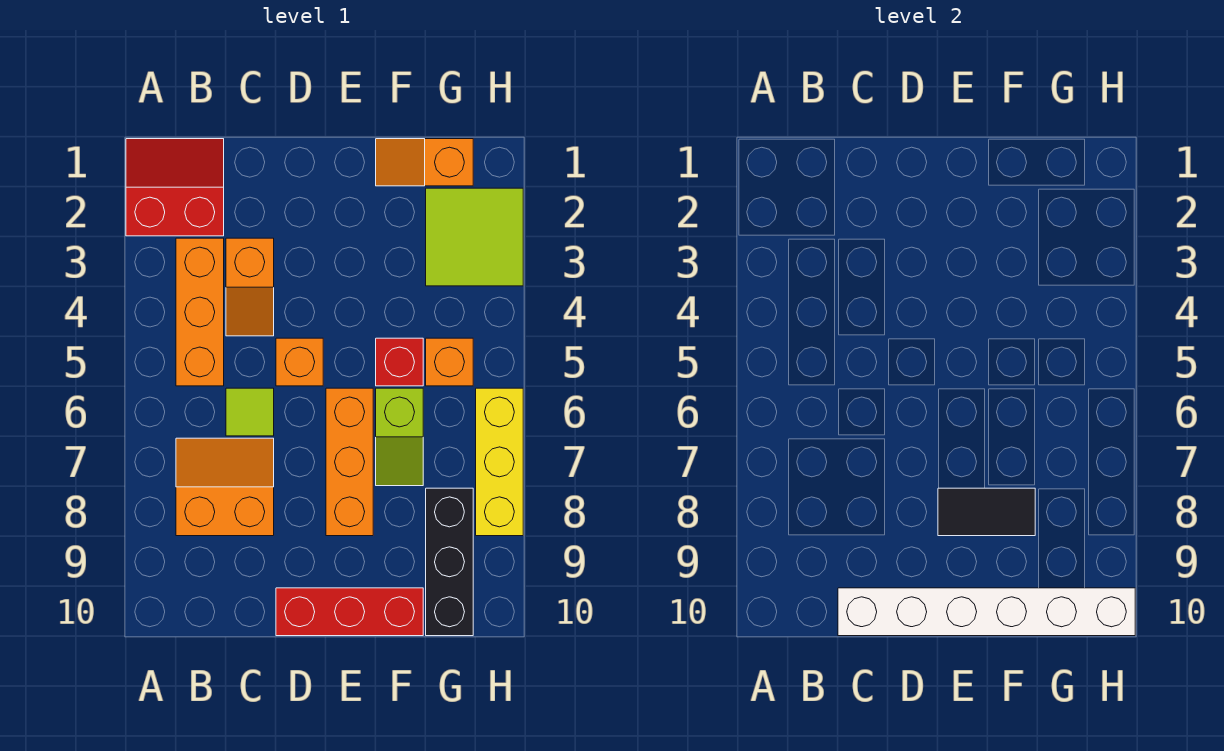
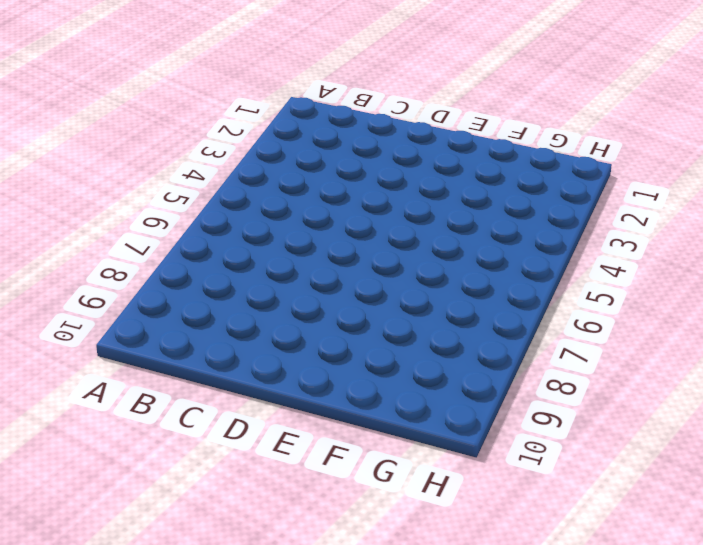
none -> red 2x2 slope [126,139,224,236]
none -> orange 1x3 brick [176,238,224,386]
none -> orange 2x2 slope [176,438,274,536]

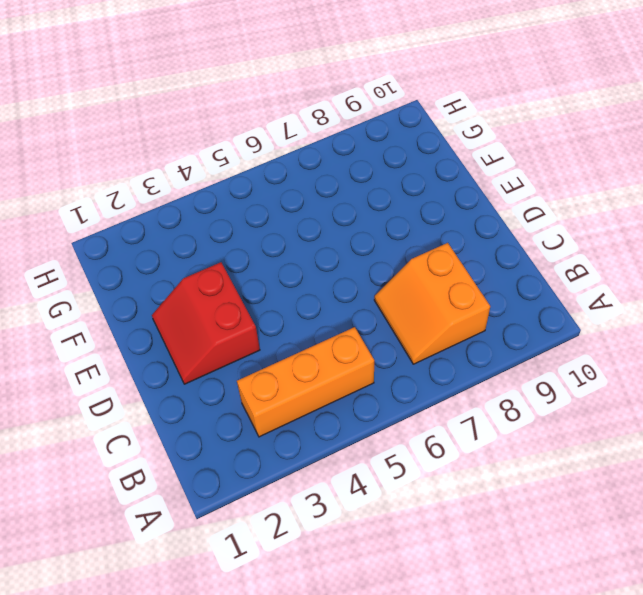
red 2x2 slope [152,262,260,384] -> red 2x2 slope moved to [126,139,224,236]
none -> orange 1x2 slope [226,238,274,336]
none -> lime 1x1 tile [226,388,274,436]
none -> orange 1x1 brick [276,338,323,386]

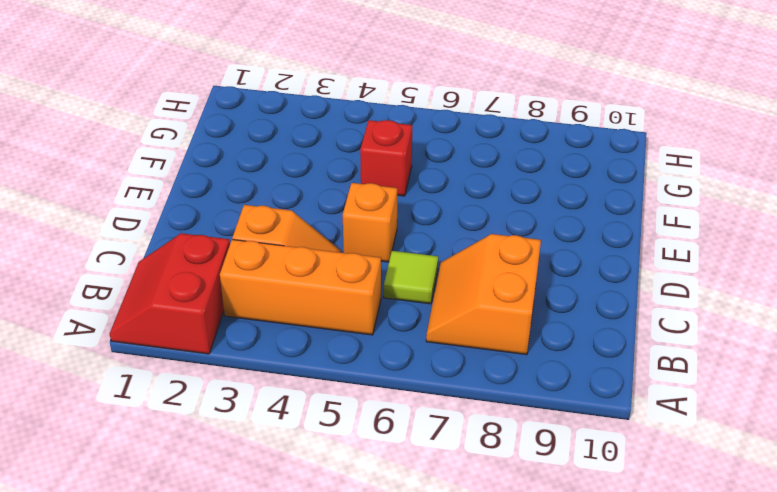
none -> red 1x3 brick [276,588,423,636]
none -> orange 1x3 brick [326,388,373,536]
none -> orange 1x2 slope [376,139,473,186]

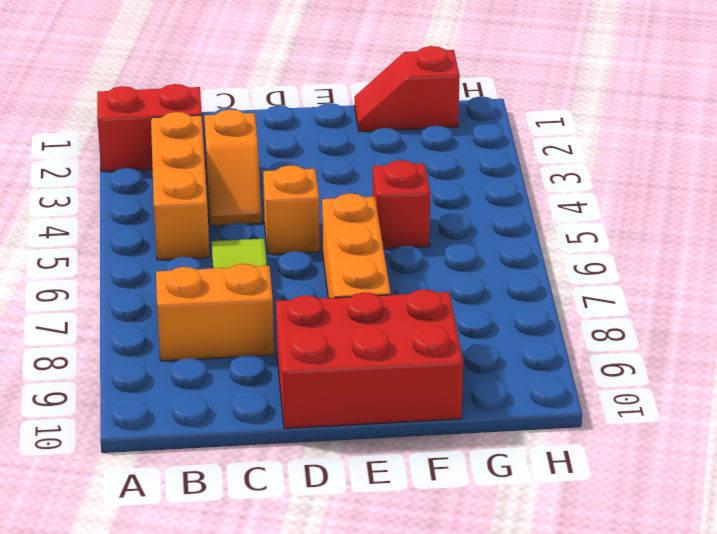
red 2x3 brick [276,289,463,428] -> red 1x3 brick [276,588,423,636]
red 1x2 slope [355,46,460,132] -> orange 1x2 slope [376,139,473,186]
none -> lime 1x2 slope [376,388,423,486]
none -> lime 2x2 tile [426,188,523,286]
none -> orange 1x1 brick [426,338,473,386]

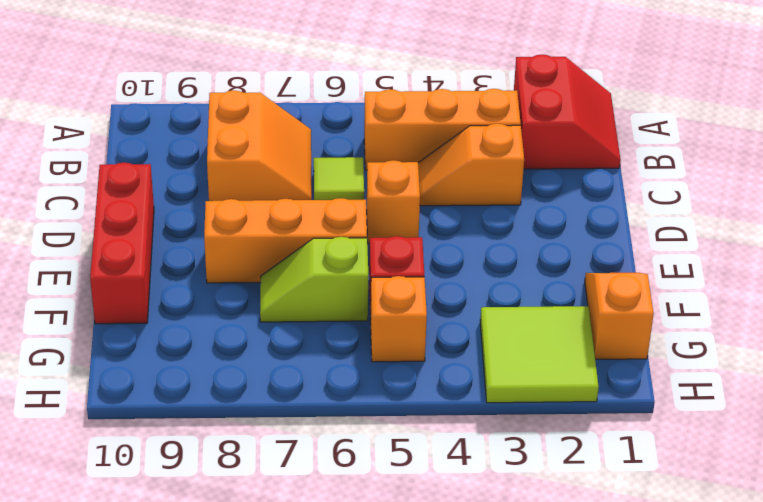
none -> black 1x3 brick [426,488,473,636]
none -> yellow 1x3 brick [476,388,523,536]
none -> white 1x6 brick [838,588,1135,636]

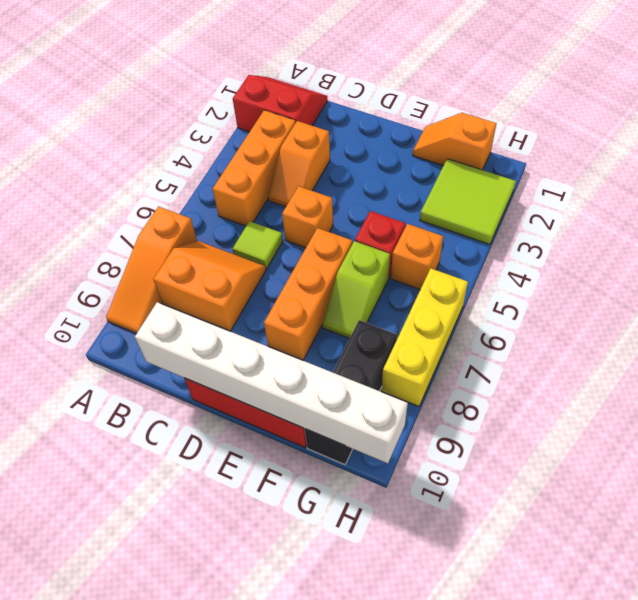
orange 1x3 slope [106,207,197,333] -> none
none -> black 1x2 tile [938,488,1035,536]

